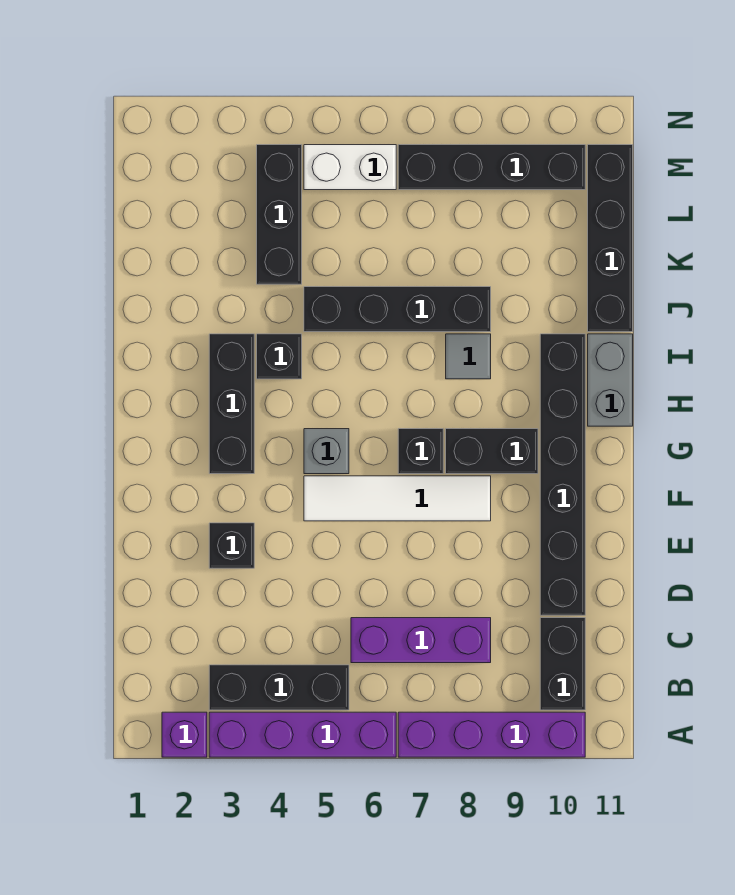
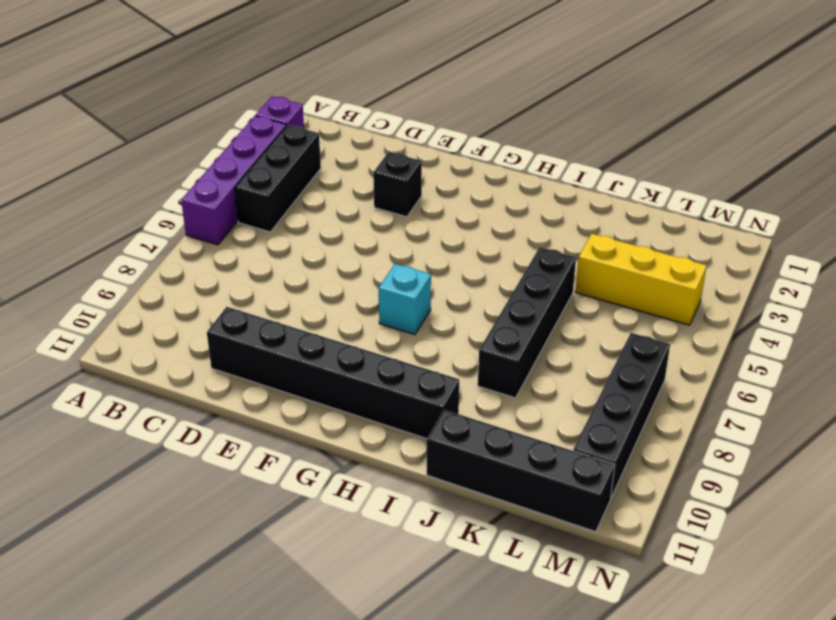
cyan 1x1 brick [379,264,431,334] -> black 1x1 brick [398,429,443,474]
yellow 1x3 brick [575,234,707,325] -> black 1x3 brick [257,145,302,284]
none -> purple 1x4 brick [398,712,585,757]
none -> black 1x2 brick [540,618,585,710]
none -> purple 1x3 brick [351,618,491,663]

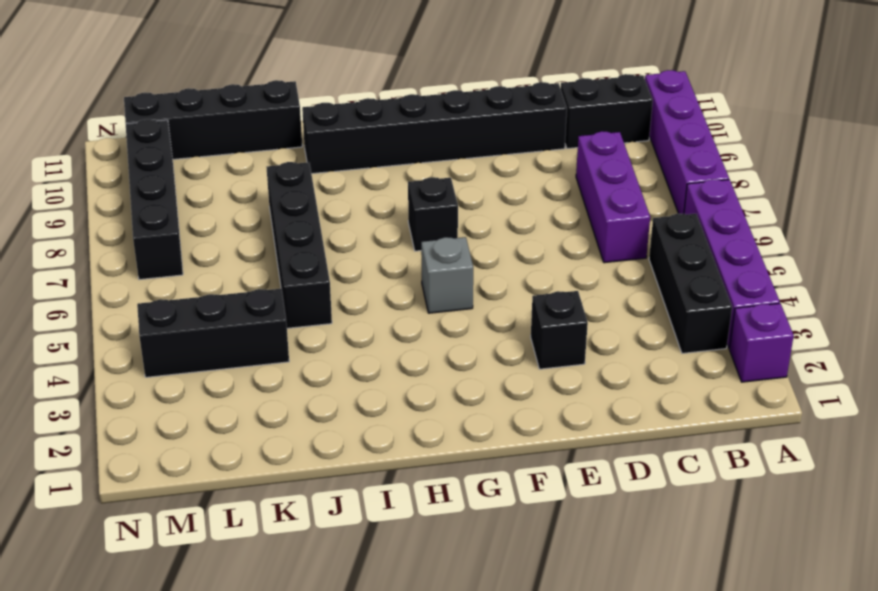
none -> white 1x4 tile [304,476,491,521]
none -> black 1x3 brick [209,334,254,474]
none -> black 1x2 brick [446,429,538,474]

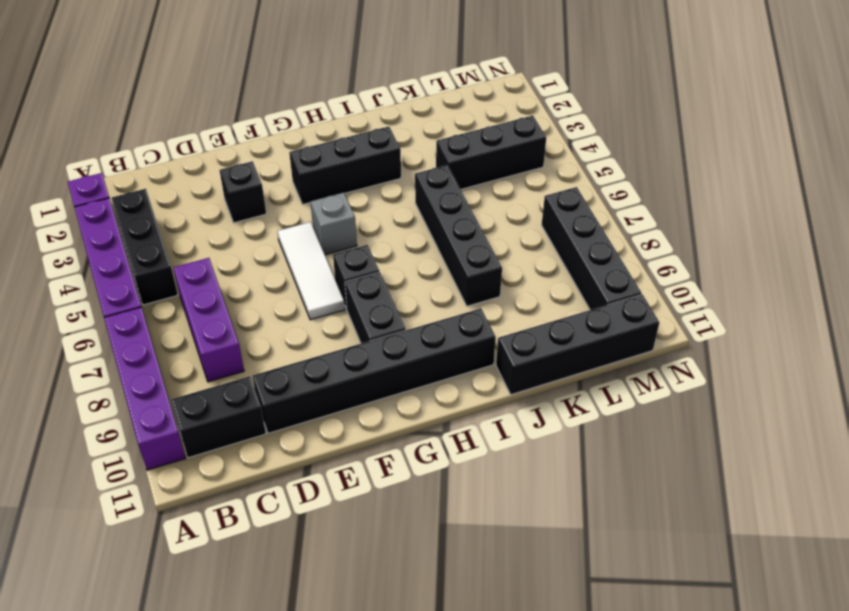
white 1x3 tile [277,222,345,320] -> white 1x4 tile [304,476,491,521]
none -> grey 1x2 brick [588,334,633,426]
none -> black 1x1 brick [257,334,302,379]
none -> grey 1x1 tile [446,334,491,379]

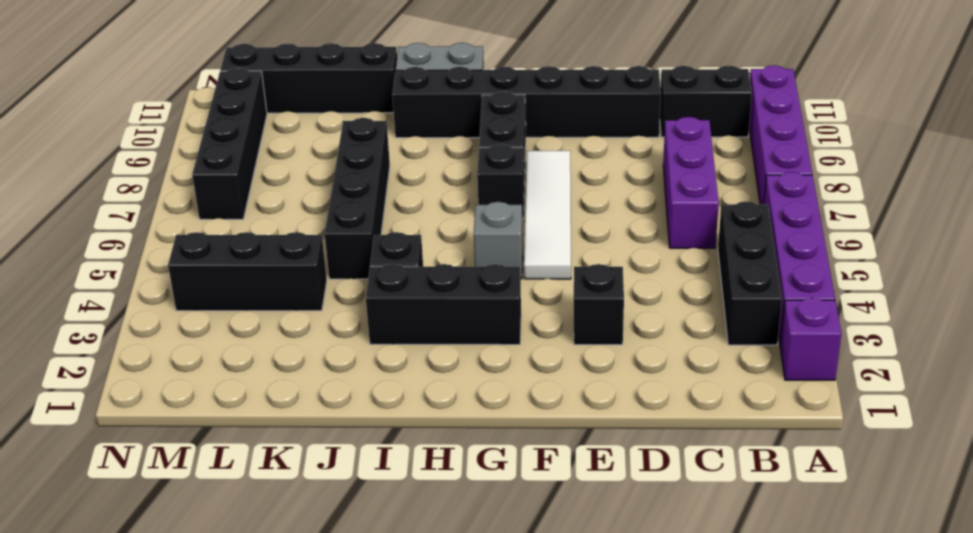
none -> grey 1x1 tile [446,334,491,379]
none -> white 1x2 brick [304,145,396,190]

